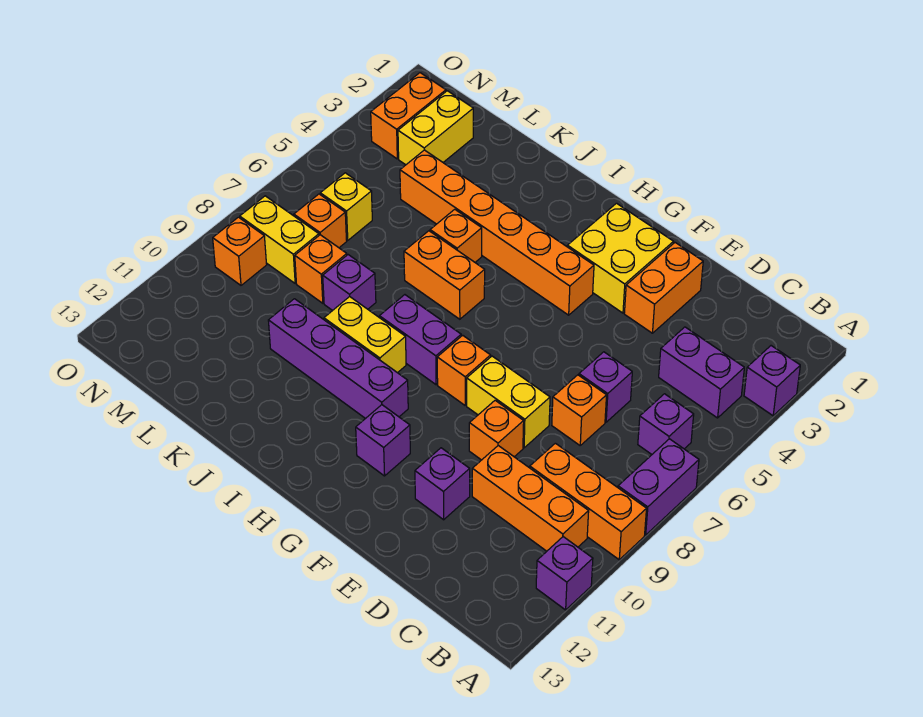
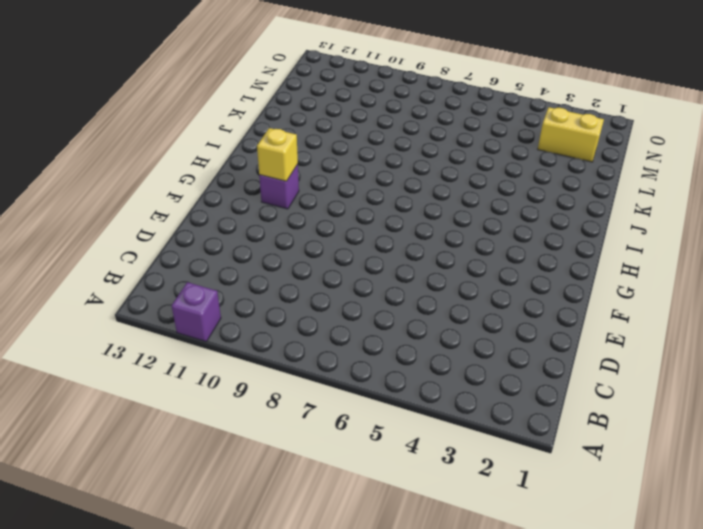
yellow 1x1 brick [257,128,298,181] -> yellow 1x1 brick moved to [320,173,372,240]
none -> purple 1x1 brick [744,346,800,416]
none -> purple 1x2 brick [618,439,699,535]
none -> orange 1x3 brick [530,443,647,560]
none -> purple 1x2 brick [659,327,744,418]

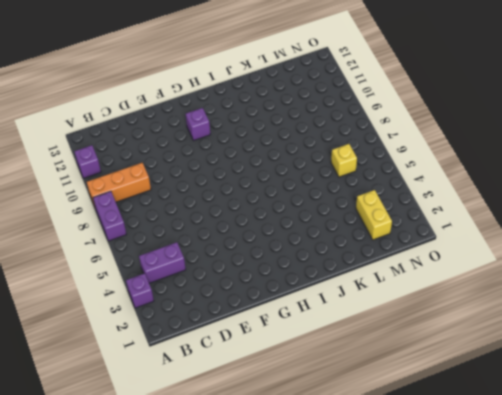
none -> purple 1x1 brick [638,394,694,454]
none -> orange 1x3 brick [472,446,589,551]
none -> purple 1x1 brick [579,352,632,422]
none -> orange 1x1 brick [552,375,607,445]

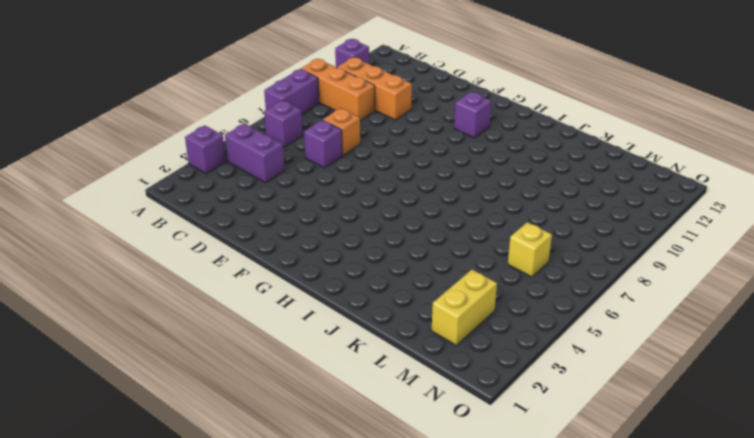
none -> orange 1x2 brick [624,243,703,333]
none -> yellow 1x2 brick [467,356,550,448]
none -> orange 1x1 brick [469,400,524,460]
none -> purple 1x1 brick [415,448,470,520]

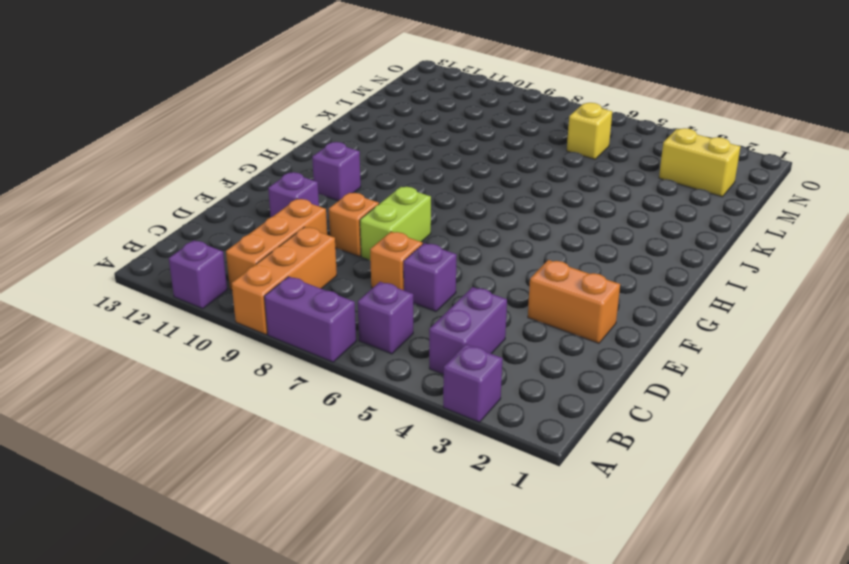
lime 1x2 brick [360,187,431,260] -> yellow 1x2 brick [467,356,550,448]
none -> yellow 2x2 brick [567,203,673,313]
none -> orange 1x6 brick [400,150,594,315]
none -> orange 1x1 brick [437,335,491,405]
none -> purple 1x2 brick [379,295,461,385]

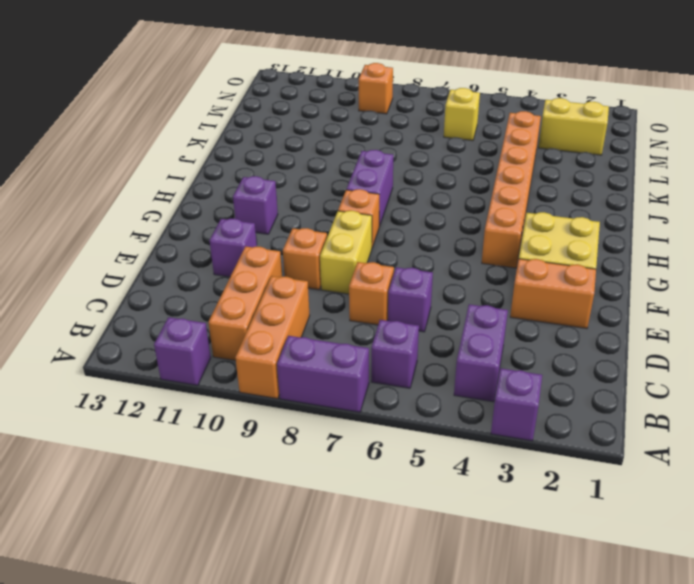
none -> purple 1x4 brick [268,299,408,419]
none -> orange 1x2 brick [404,231,485,319]
none -> yellow 1x2 brick [324,297,406,373]
none -> orange 1x1 brick [430,209,482,262]

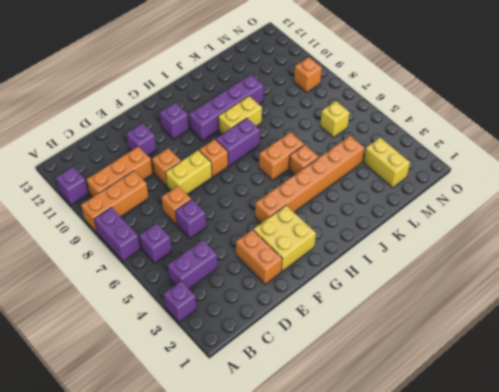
none -> purple 1x1 brick [323,255,376,311]
none -> orange 1x1 brick [295,235,347,303]
none -> orange 1x1 brick [294,194,347,248]
none -> yellow 1x2 brick [240,196,319,283]

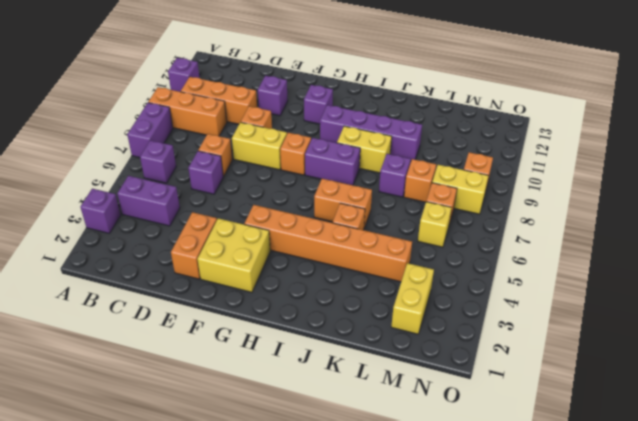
none -> orange 1x2 brick [371,73,446,159]

